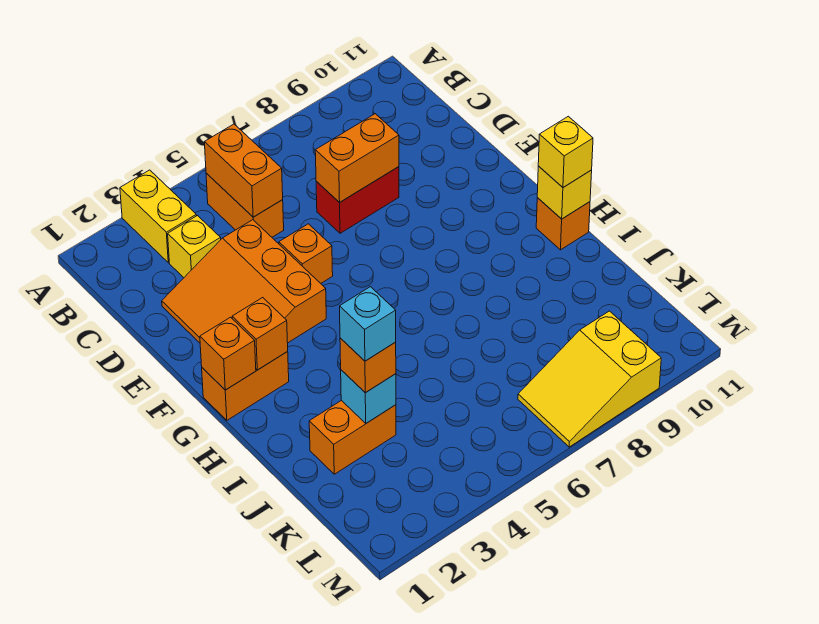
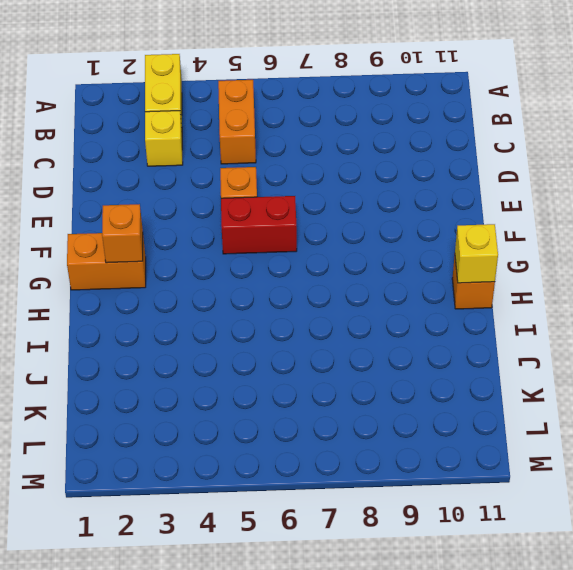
red 1x2 brick [221,196,297,254] -> red 1x2 brick moved to [316,167,399,233]
none -> orange 3x3 slope [162,220,326,343]
none -> orange 1x2 brick [309,400,396,474]
none -> yellow 2x3 slope [518,311,661,447]

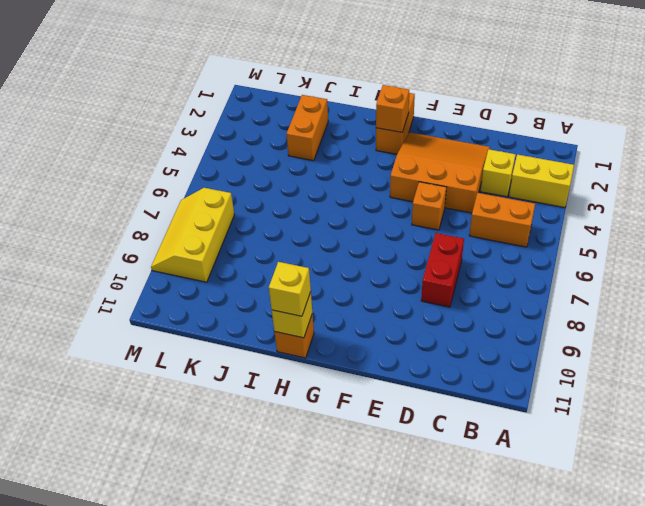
yellow 2x3 slope [151,188,235,282] -> yellow 2x3 slope turned to [518,311,661,447]
none -> orange 1x2 brick [205,124,283,217]
none -> orange 1x2 brick [315,114,399,203]
none -> orange 1x1 brick [200,317,256,390]

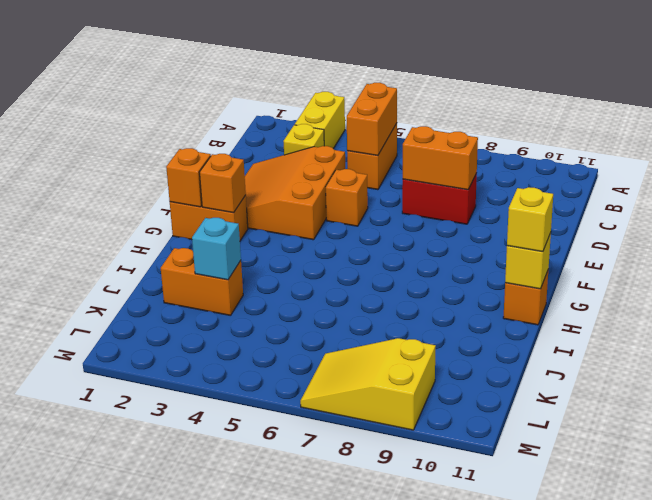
none -> orange 1x1 brick [340,338,396,393]
none -> cyan 1x1 brick [340,287,396,361]

